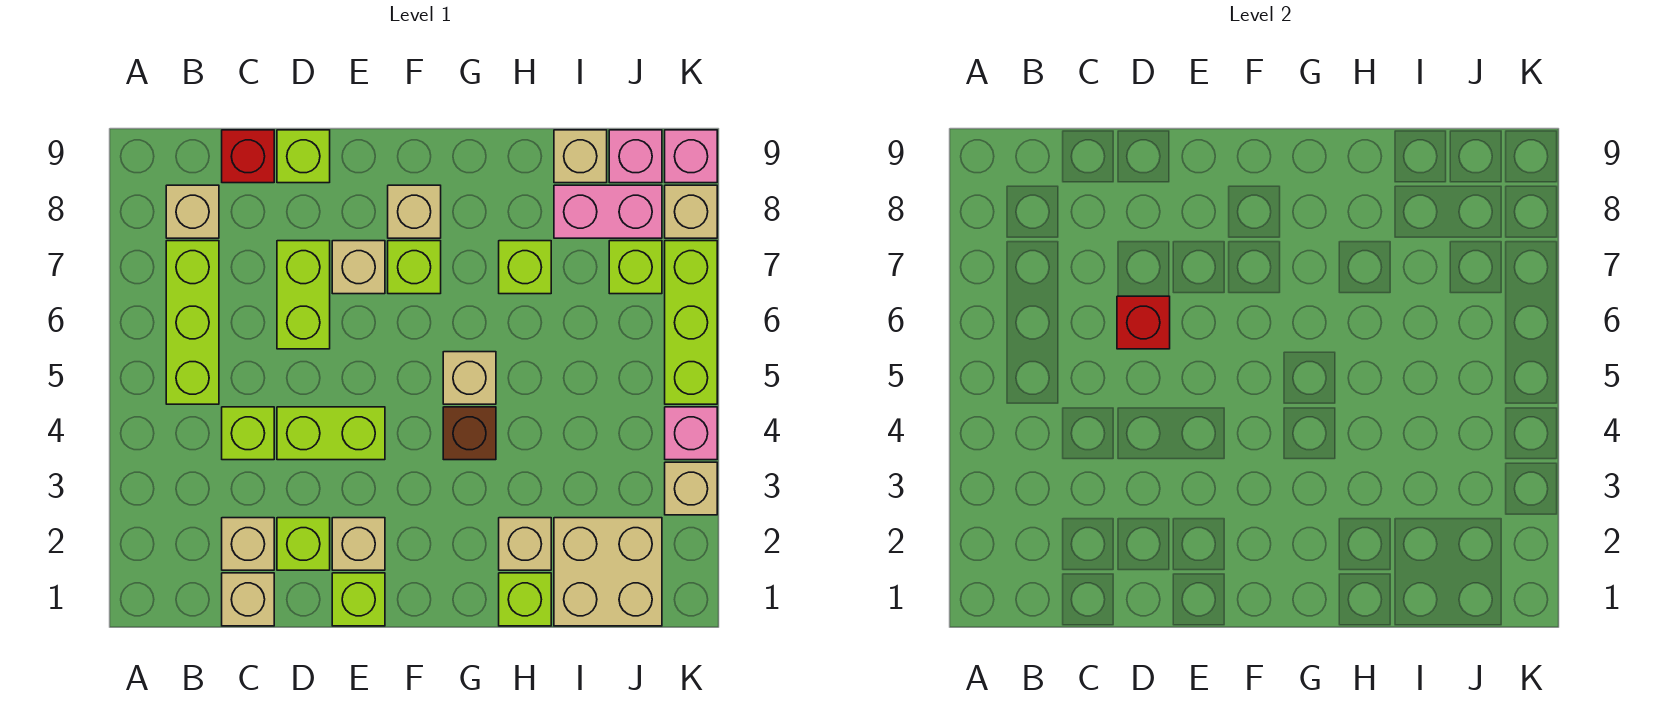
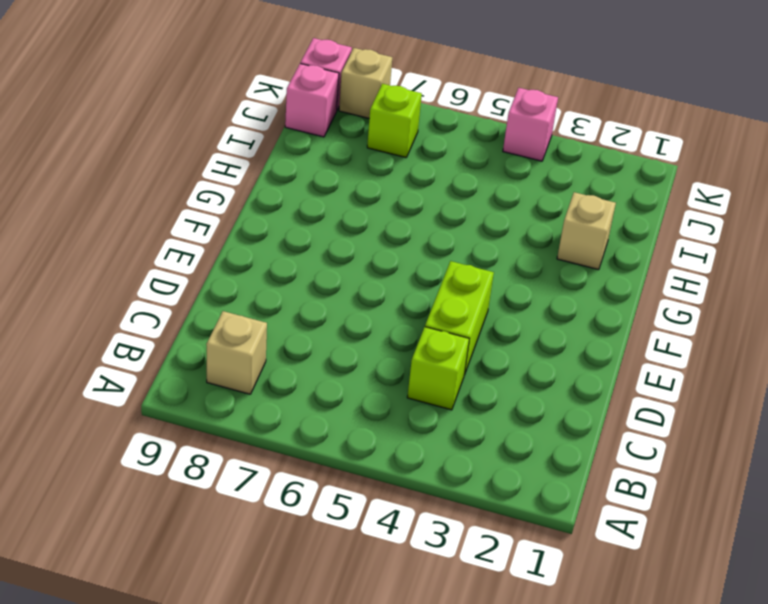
none -> lime 1x3 brick [166,241,219,404]
none -> tan 1x1 brick [222,573,274,626]
none -> tan 1x1 brick [222,518,274,570]
none -> red 1x1 brick [222,130,274,183]

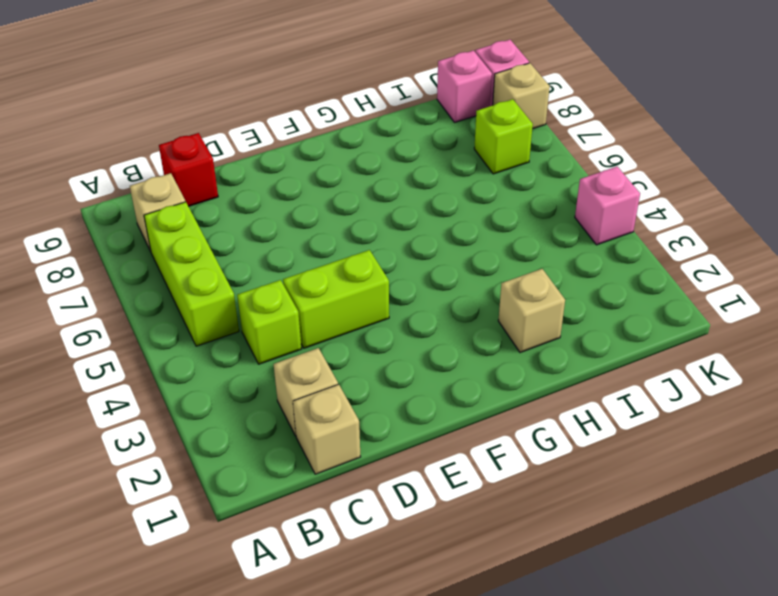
none -> lime 1x1 brick [277,518,330,570]
none -> lime 1x2 brick [277,241,330,349]
none -> lime 1x1 brick [277,130,330,183]
none -> lime 1x1 brick [332,573,385,626]

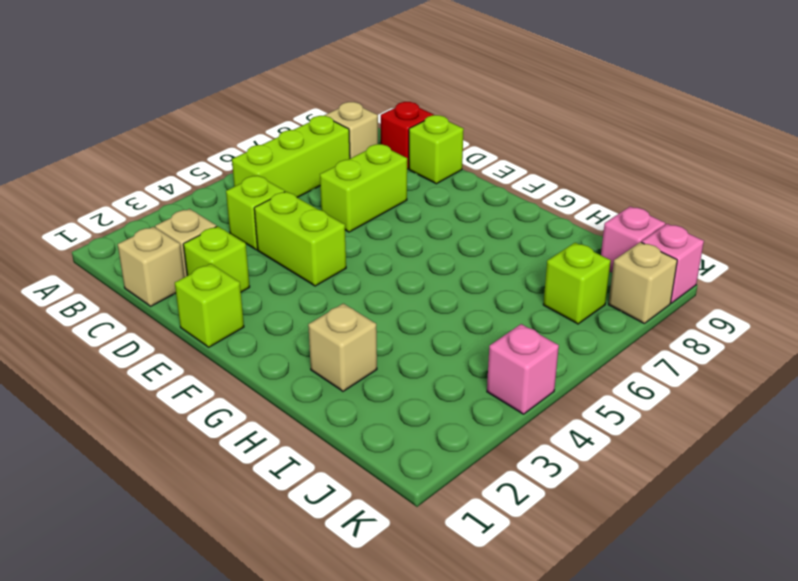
none -> tan 1x1 brick [332,518,385,570]
none -> tan 1x1 brick [332,241,385,294]
none -> lime 1x1 brick [388,241,441,294]
none -> tan 1x1 brick [388,185,441,238]

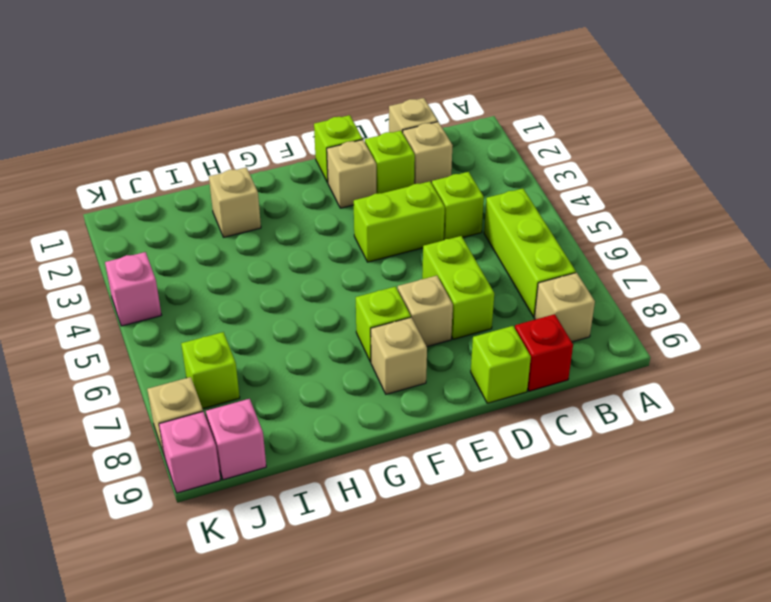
none -> brown 1x1 brick [443,407,496,460]
none -> tan 1x1 brick [443,352,496,404]
none -> lime 1x1 brick [499,573,551,626]
none -> lime 1x1 brick [499,241,551,294]

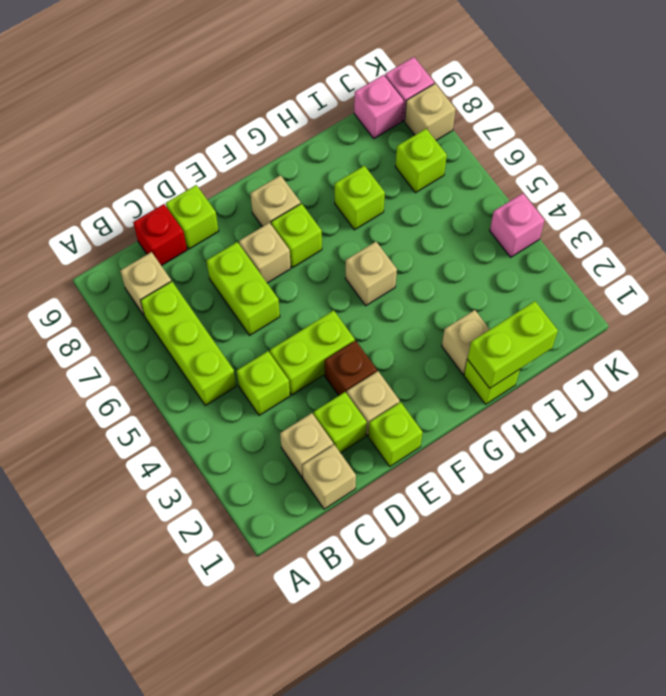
brown 1x1 brick [325,341,377,396] -> brown 1x1 brick moved to [443,407,496,460]
lime 1x2 brick [467,301,558,388] -> none
none -> tan 2x2 brick [554,518,662,626]
none -> pink 1x2 brick [554,185,662,238]
none -> tan 1x1 brick [554,130,607,183]
none -> tan 1x1 brick [665,462,717,515]

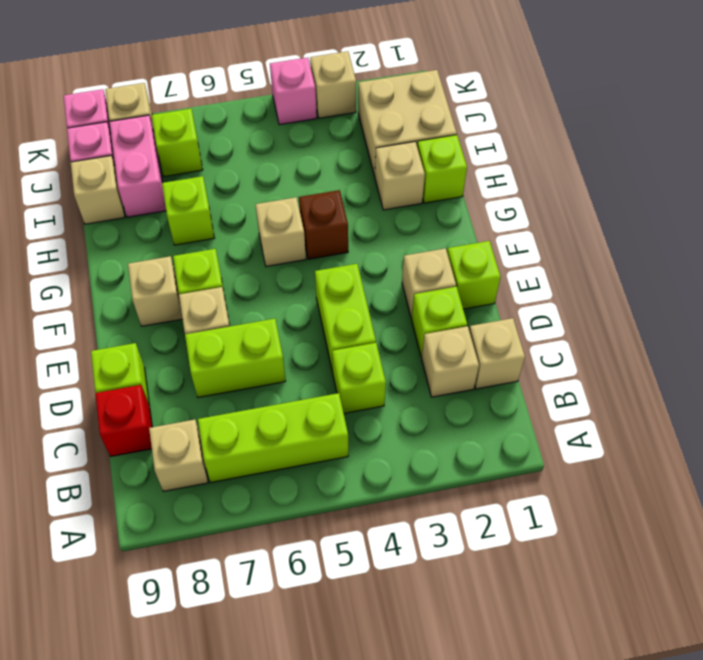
none -> lime 1x3 brick [665,241,717,404]
none -> red 1x1 brick [1117,296,1170,349]

